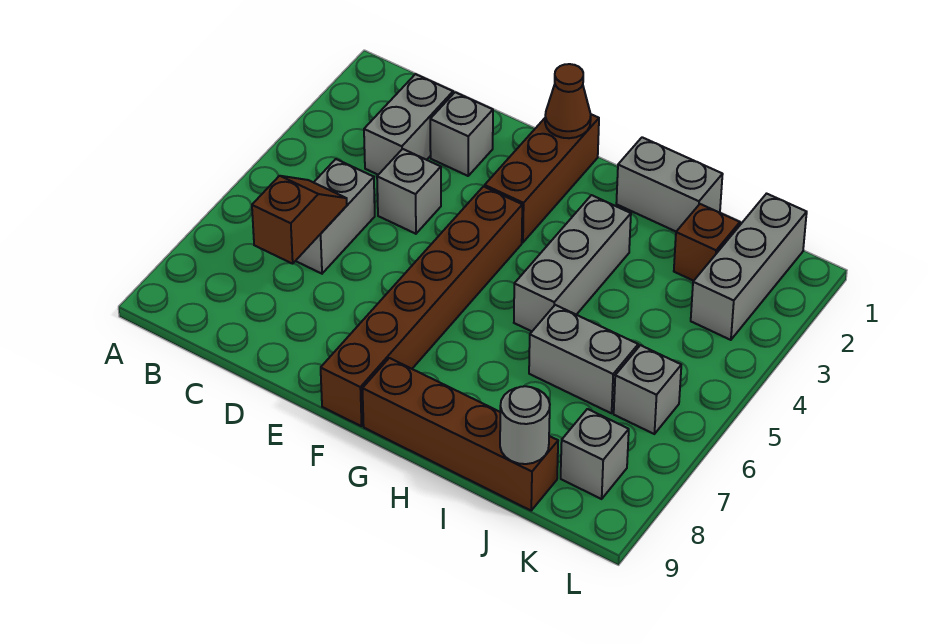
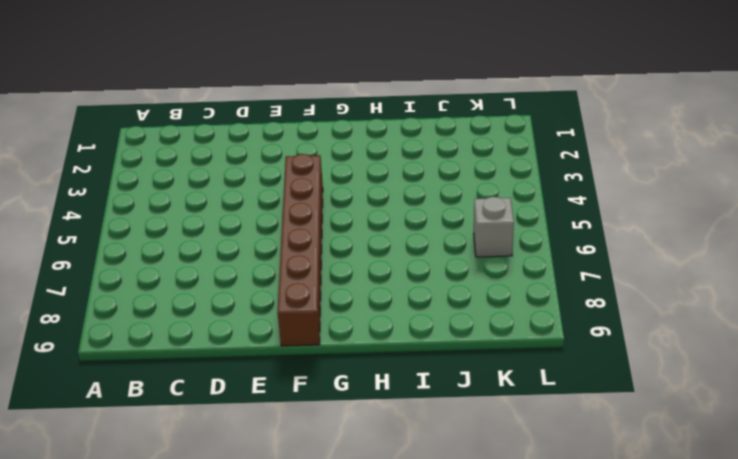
none -> grey 1x2 brick [364,74,453,175]
none -> grey 1x2 brick [296,159,375,274]
none -> grey 1x1 brick [430,92,493,176]

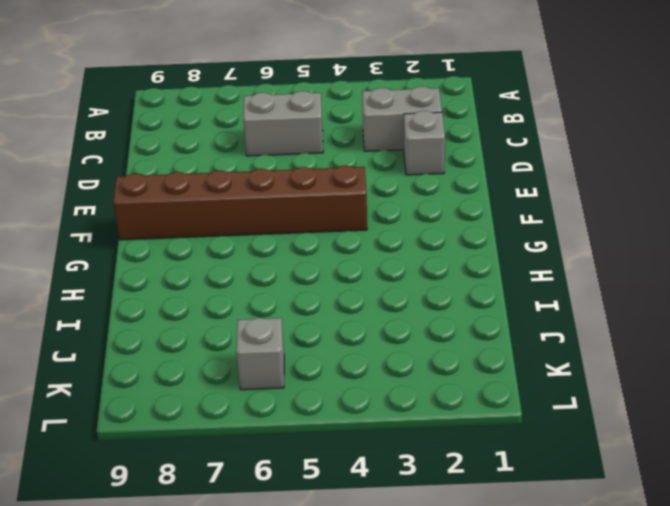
none -> grey 1x1 brick [377,149,441,234]
none -> brown 1x3 brick [484,114,599,242]
none -> brown 1x4 brick [362,358,558,510]

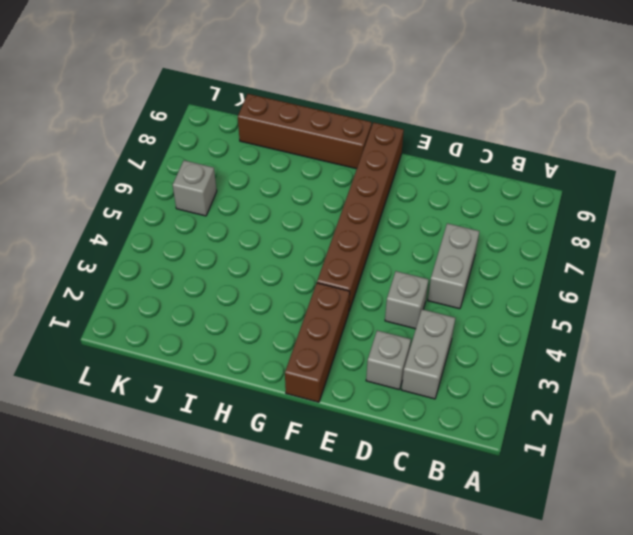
none -> grey 1x2 brick [616,137,723,231]
none -> grey 1x3 brick [514,195,631,331]
none -> grey 1x2 brick [529,305,638,413]

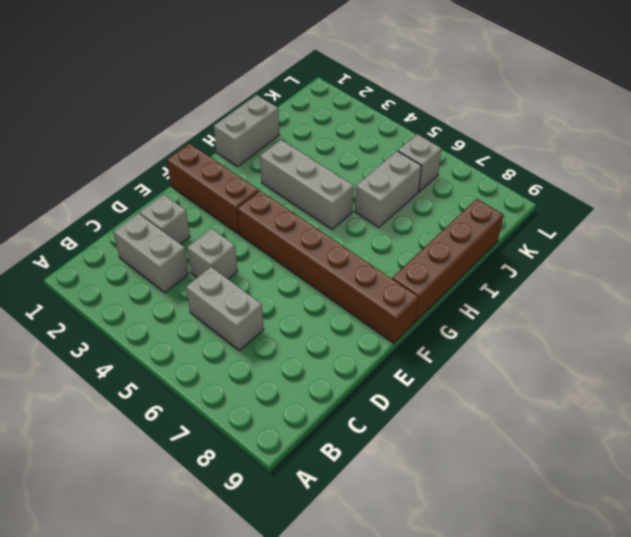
none -> brown 1x1 brick [674,204,740,281]
none -> grey 1x3 brick [691,194,807,340]
none -> grey 1x1 brick [561,409,629,499]

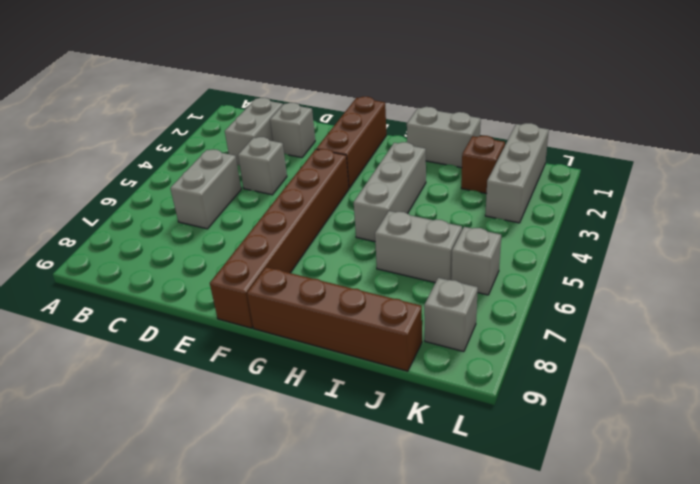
none -> brown 1x2 slope [252,176,347,264]
none -> brown 1x1 cone [545,64,591,138]
none -> grey 1x1 round brick [500,386,550,464]

